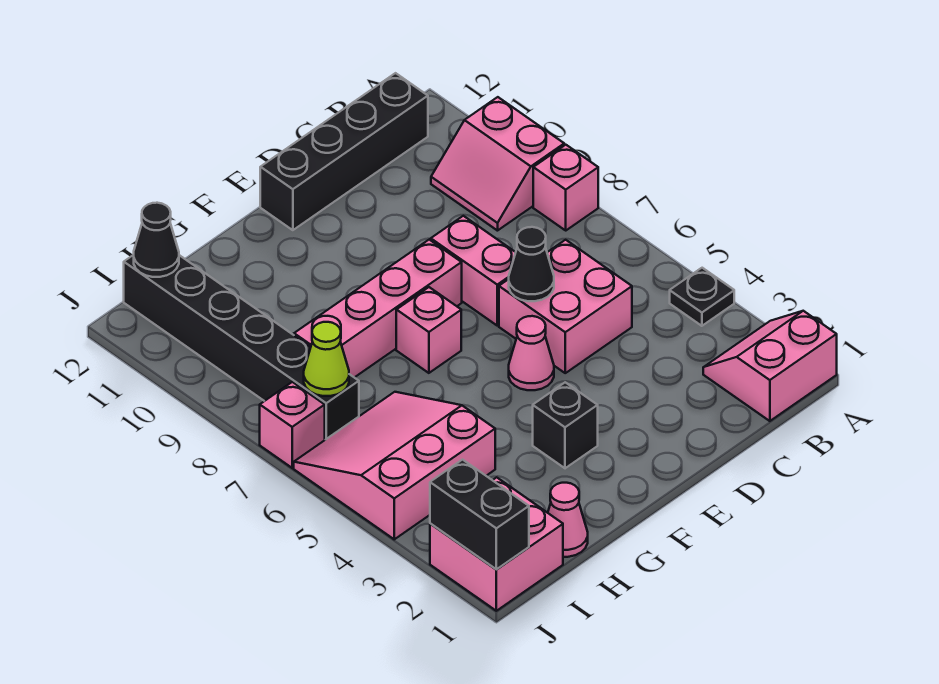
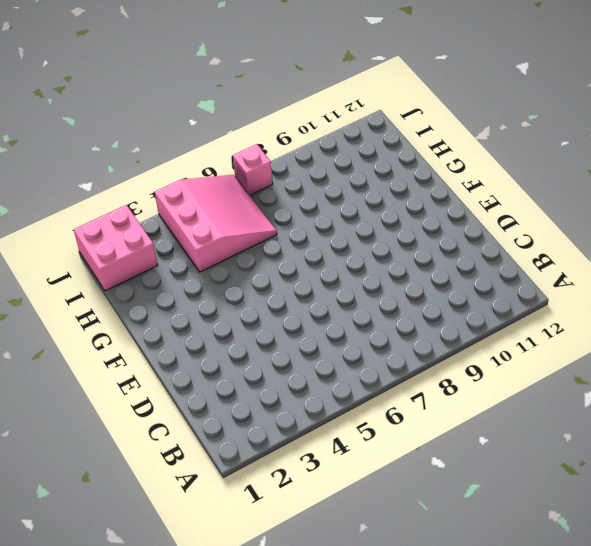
none -> pink 2x2 slope [703,311,837,421]
none -> black 1x1 plate [670,268,734,326]
none -> pink 1x1 brick [533,145,598,230]

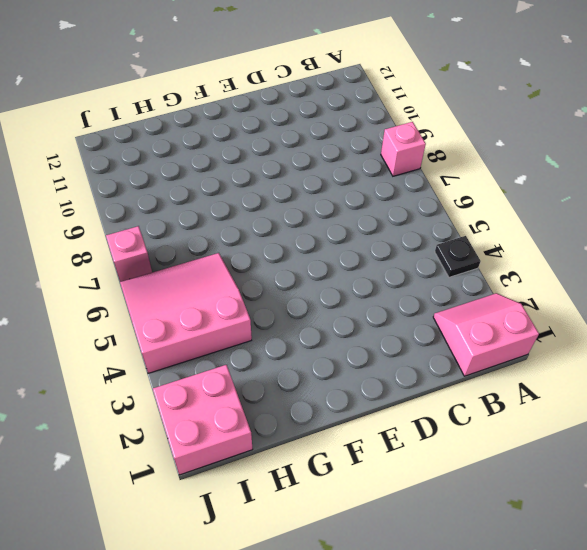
none -> pink 2x2 slope [431,97,564,231]
none -> black 1x4 brick [260,73,428,230]
none -> pink 2x2 brick [499,240,632,373]

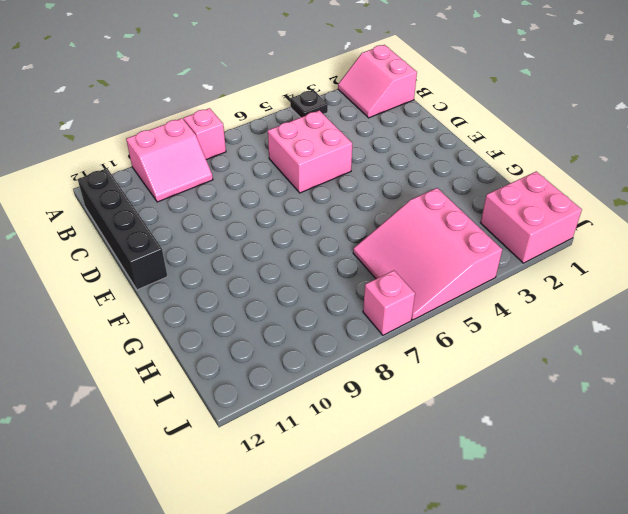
none -> pink 1x2 brick [431,216,516,325]
none -> pink 1x1 cone [509,316,554,390]
none -> pink 1x4 brick [294,240,462,377]

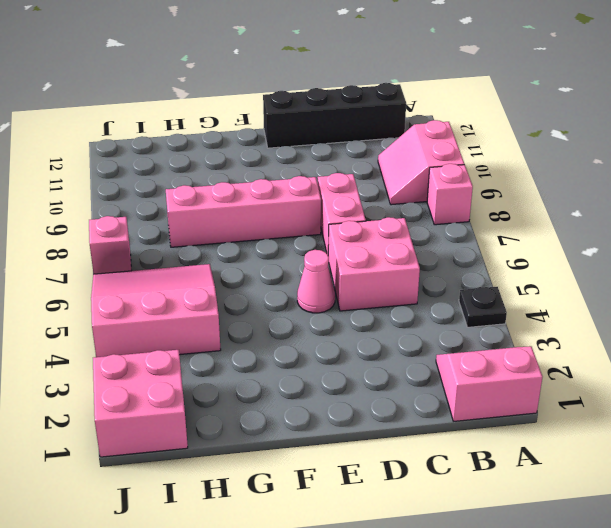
none -> black 1x1 brick [533,382,598,468]
none -> pink 1x1 brick [396,287,461,373]
none -> pink 1x1 cone [548,483,588,557]

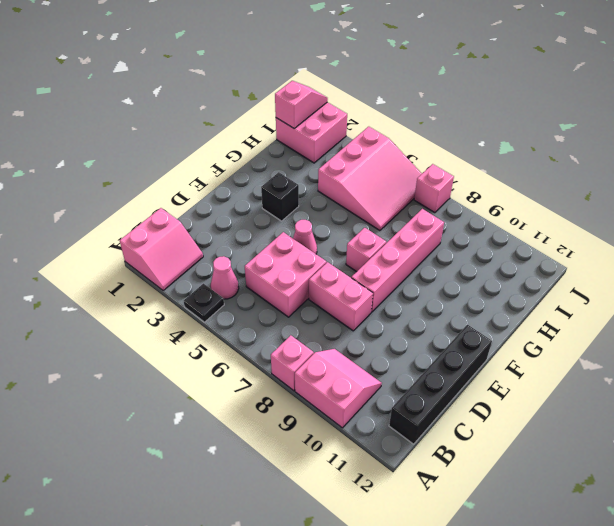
pink 1x1 cone [211,256,239,299] -> pink 1x1 cone moved to [548,483,588,557]
pink 1x2 slope [275,81,328,129] -> black 1x2 brick [430,460,529,570]
none -> black 1x6 brick [124,255,359,440]
none -> black 1x1 cone [509,227,554,301]
none -> lime 1x1 cone [304,322,349,396]

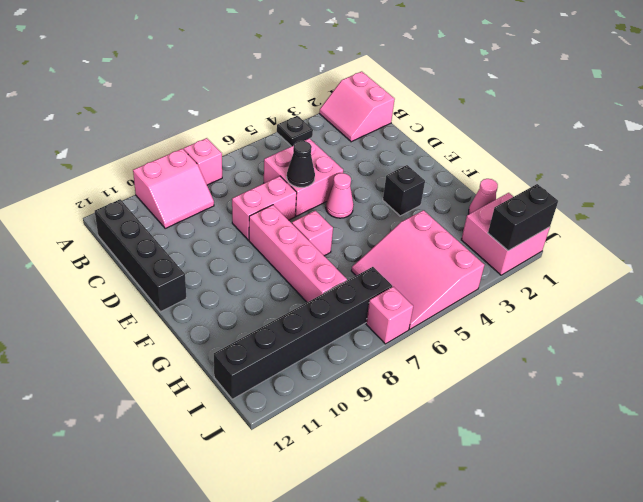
none -> lime 1x1 cone [304,322,349,396]
none -> black 1x1 cone [134,203,179,277]

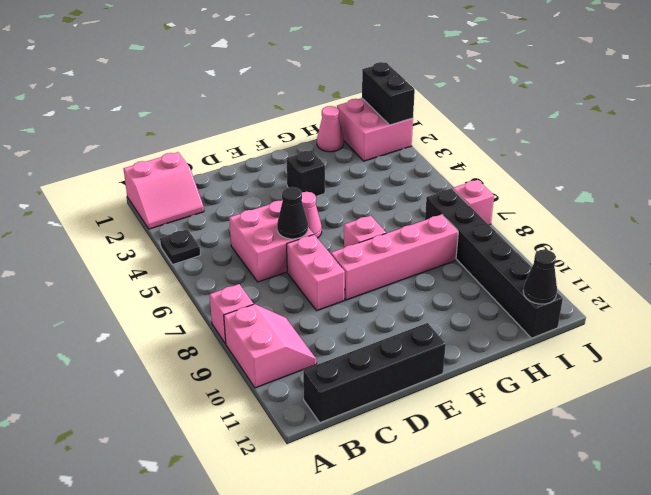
none -> pink 3x3 slope [294,392,495,539]
none -> lime 1x1 cone [304,322,349,396]

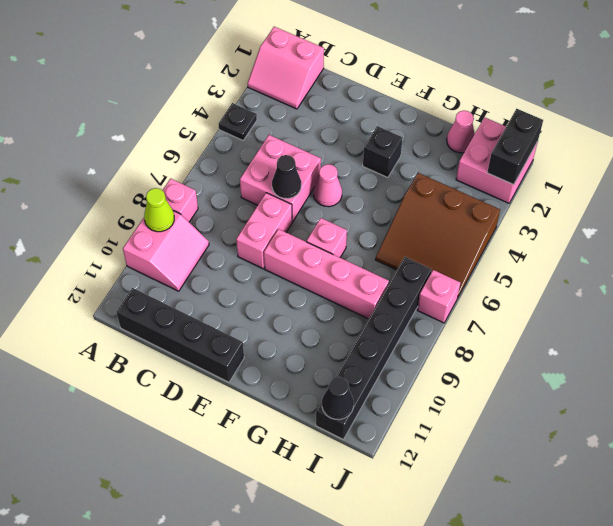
lime 1x1 cone [144,188,174,232] -> lime 1x1 cone moved to [304,322,349,396]
brown 3x3 slope [375,173,500,297] -> pink 3x3 slope [294,392,495,539]

